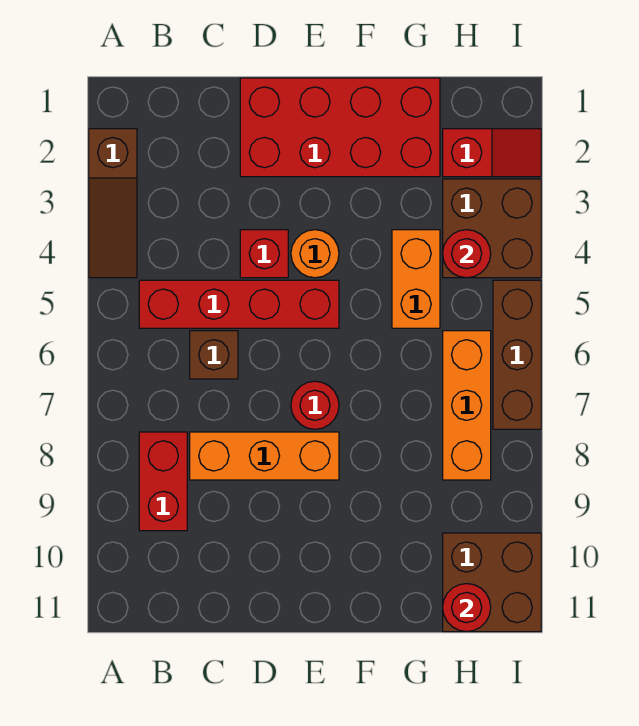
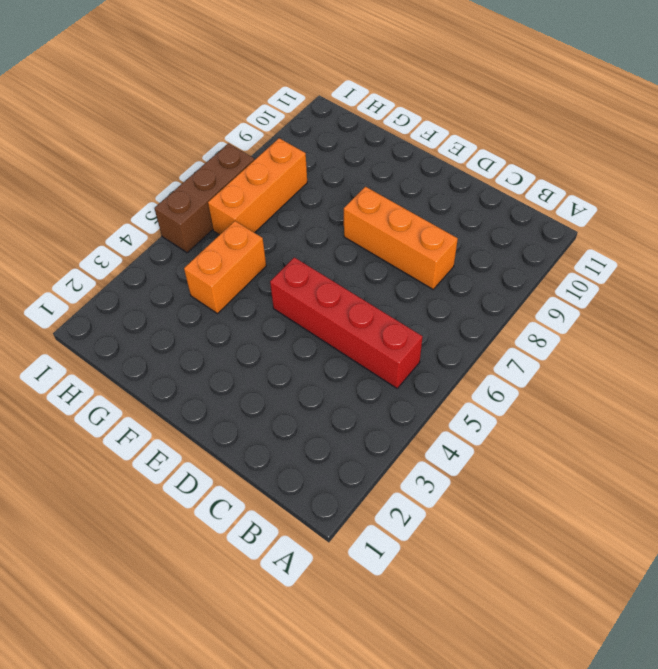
none -> brown 1x3 slope [89,129,137,278]
none -> red 1x2 brick [139,432,187,531]
none -> brown 1x1 brick [190,331,238,379]

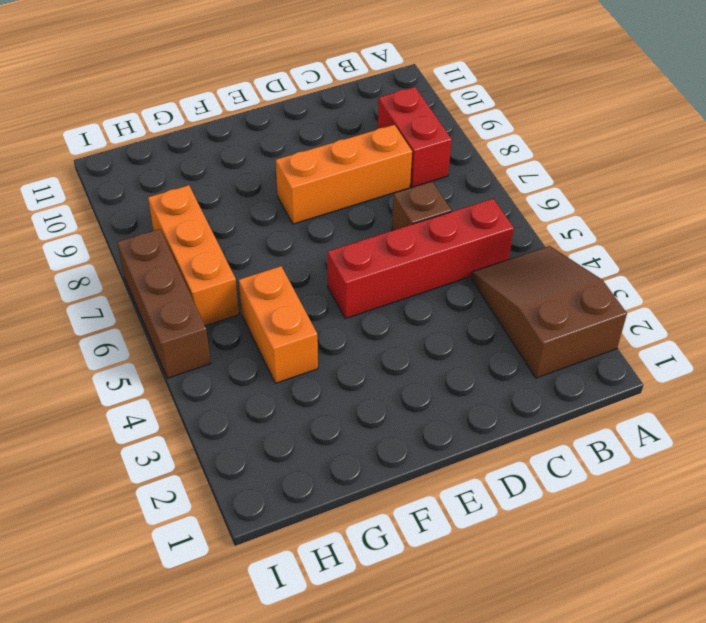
brown 2x3 slope [471,246,627,378] -> brown 1x3 slope [89,129,137,278]
none -> red 2x4 brick [240,78,440,177]
none -> red 1x1 brick [240,230,288,278]
none -> orange 1x1 round brick [291,230,339,278]

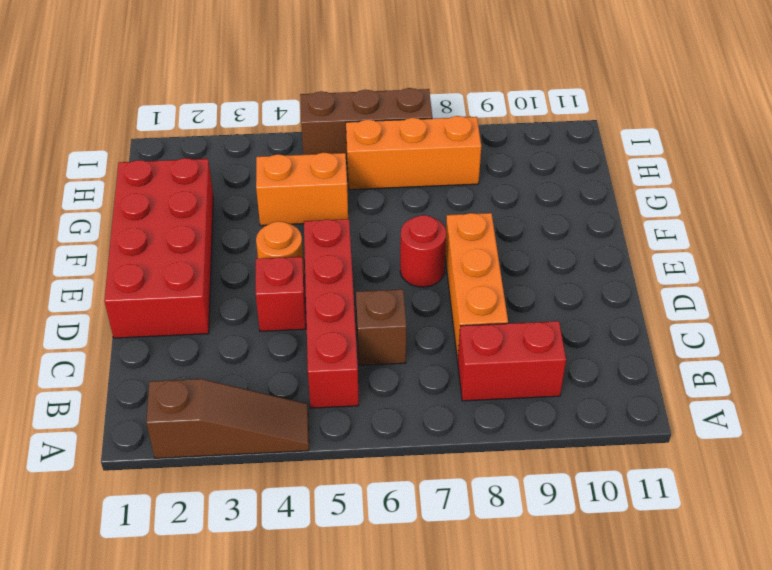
none -> red 1x2 slope [443,129,541,177]
none -> brown 2x2 brick [443,179,541,278]
none -> brown 2x2 brick [443,533,541,632]

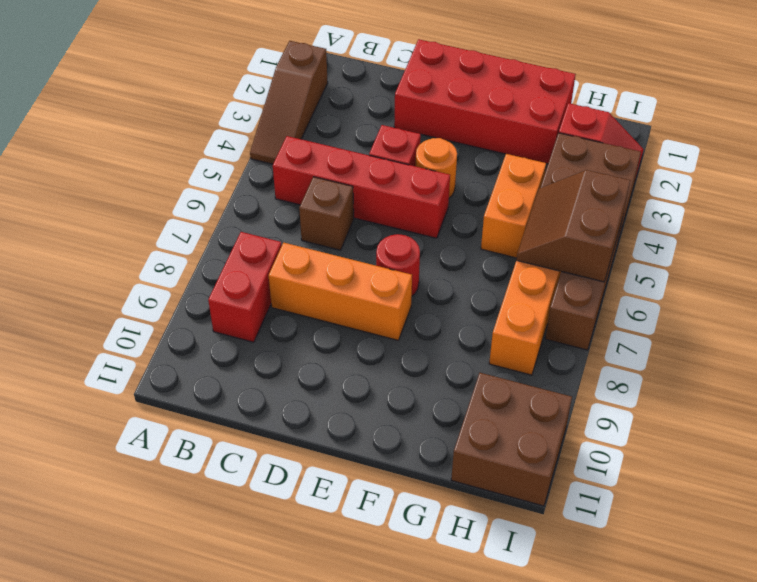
brown 2x2 slope [516,170,630,282] -> none
none -> red 1x1 round brick [443,230,491,278]
none -> red 1x1 round brick [443,584,491,632]

